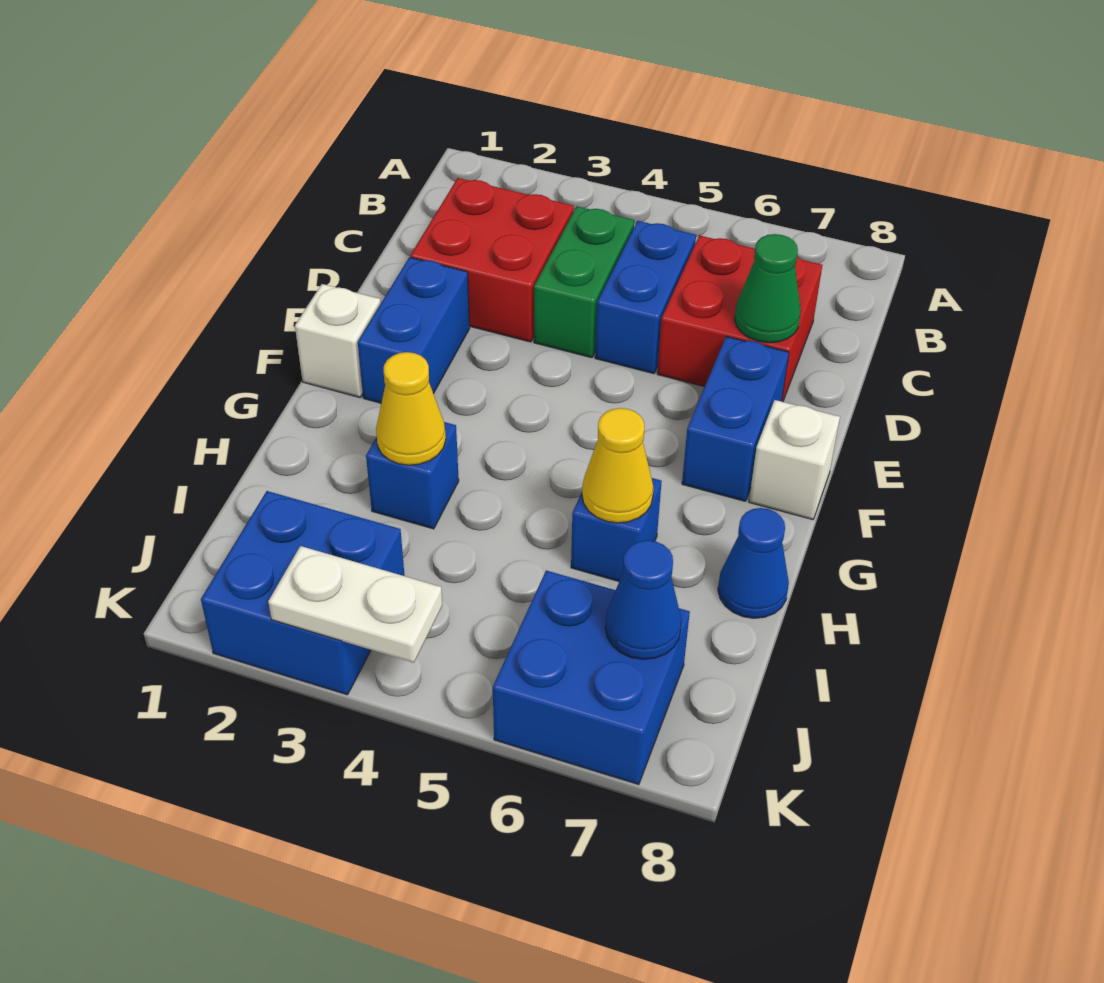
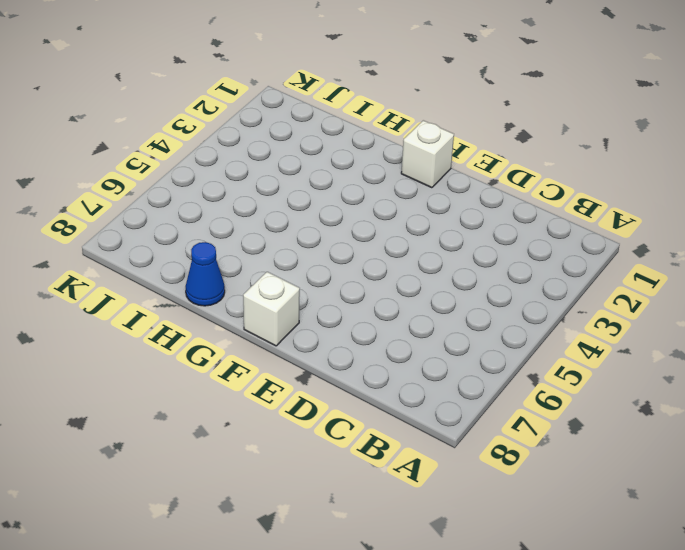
none -> red 2x2 brick [410,178,574,342]
none -> green 1x2 brick [534,206,634,358]
none -> blue 1x2 brick [595,221,696,374]

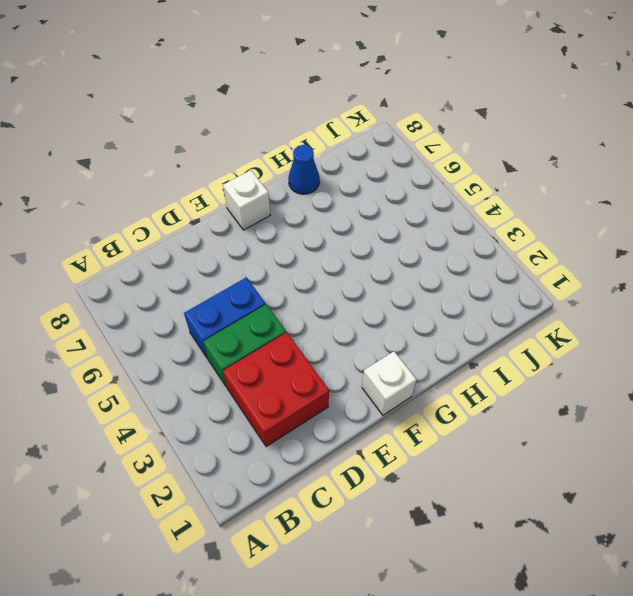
none -> red 2x2 brick [657,235,822,402]
none -> blue 1x2 brick [358,257,470,403]
none -> blue 1x2 brick [682,336,789,501]

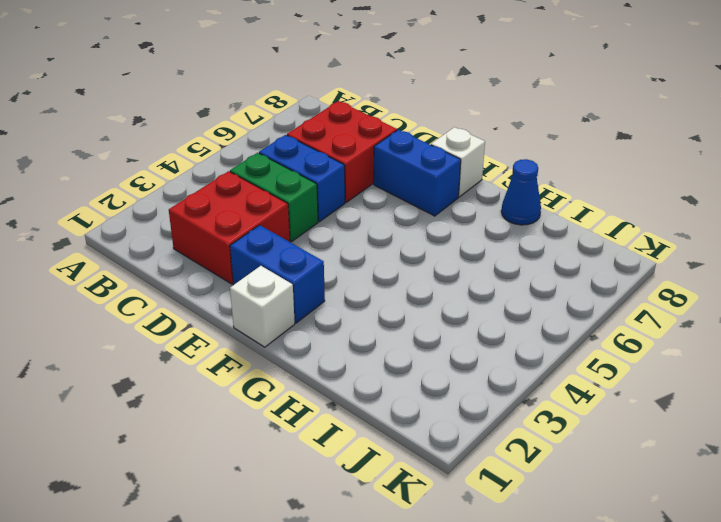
none -> blue 1x1 brick [366,422,459,529]
none -> blue 1x1 brick [571,478,662,581]
none -> blue 2x2 brick [201,491,405,695]

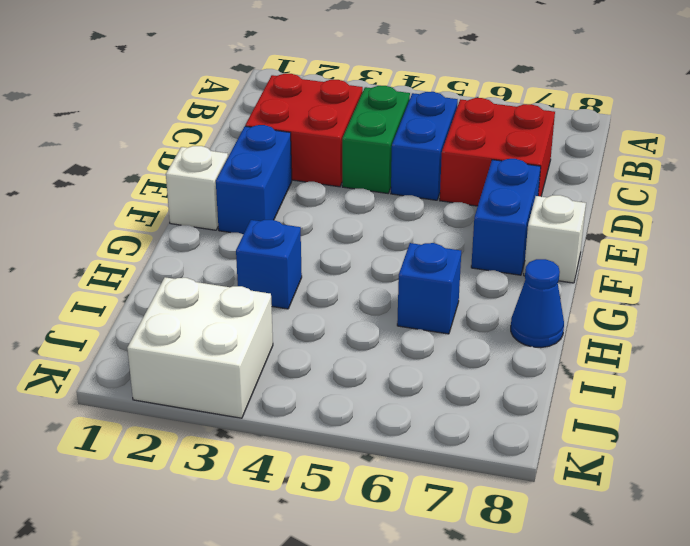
white 2x2 brick [127,277,273,418] -> blue 2x2 brick [201,491,405,695]
none -> blue 2x2 brick [493,571,690,784]
none -> green 1x1 cone [735,234,801,343]
none -> yellow 1x1 cone [376,352,446,465]

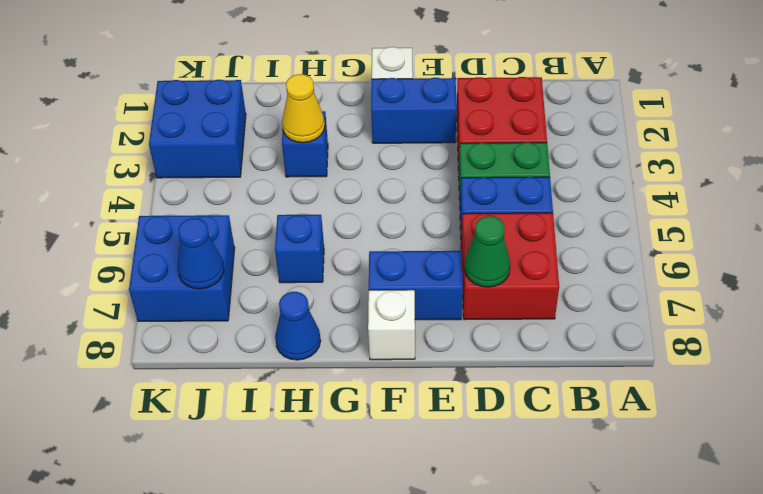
none -> yellow 1x1 cone [582,408,653,523]
none -> white 1x2 plate [268,546,442,663]

